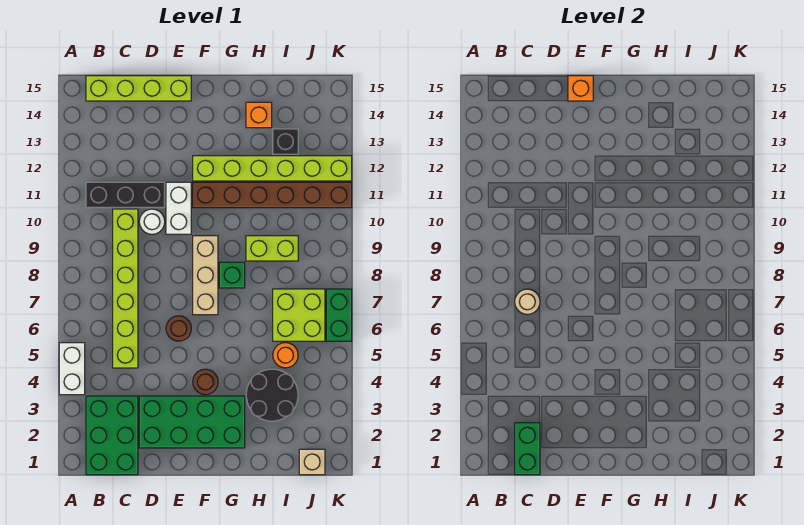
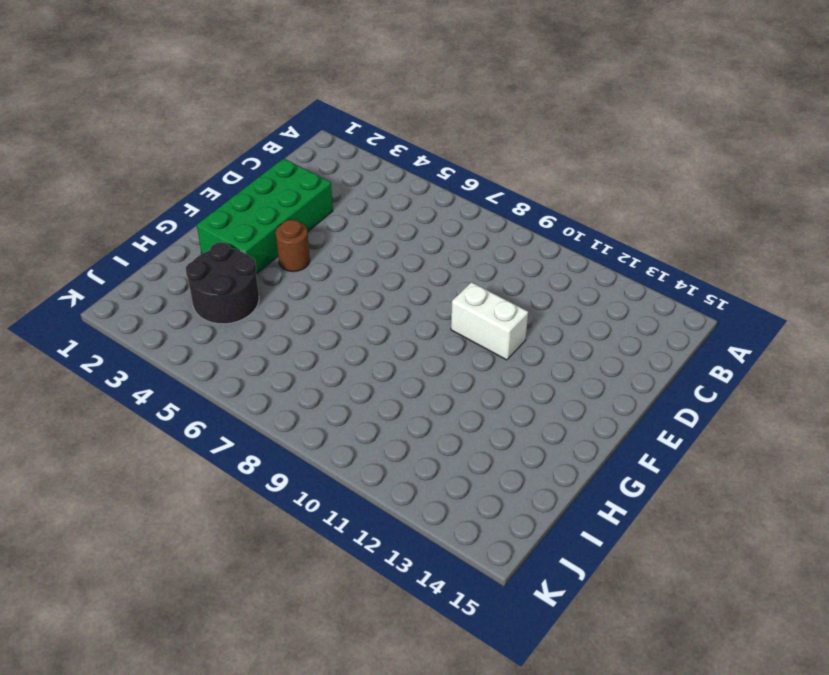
none -> white 1x2 brick [59,343,85,395]
none -> green 2x3 brick [86,396,138,475]
none -> black 1x3 brick [86,182,165,208]

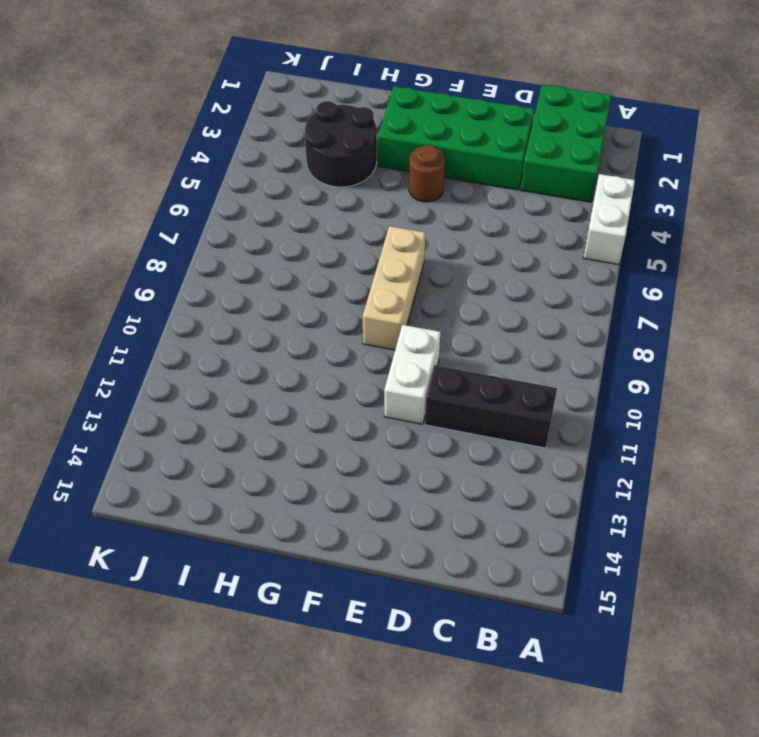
none -> lime 1x4 brick [86,76,191,101]
none -> lime 1x6 brick [113,209,138,368]
none -> white 1x1 round brick [139,209,165,234]

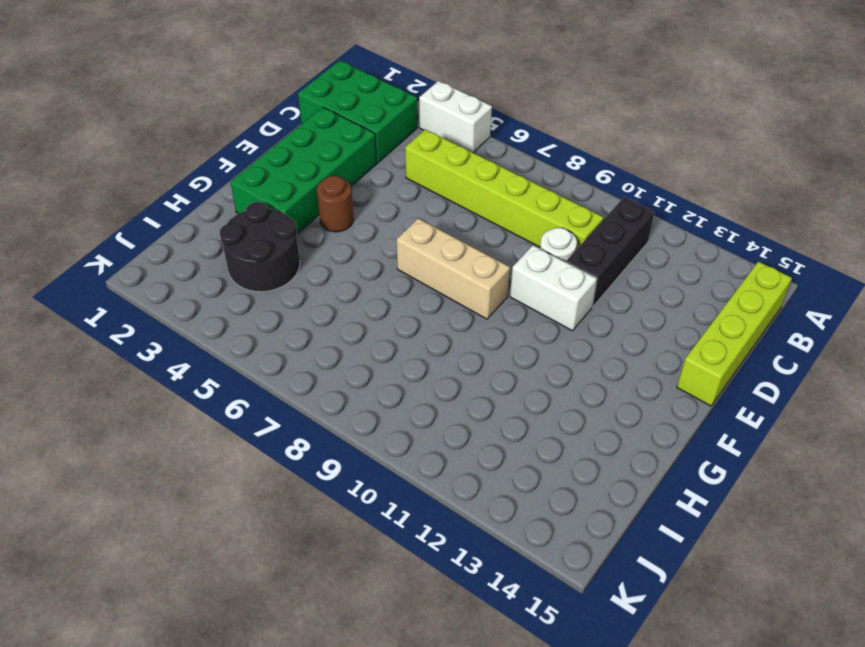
none -> brown 1x1 round brick [166,316,191,341]
none -> brown 1x6 brick [193,182,352,208]
none -> lime 1x6 brick [193,156,352,181]

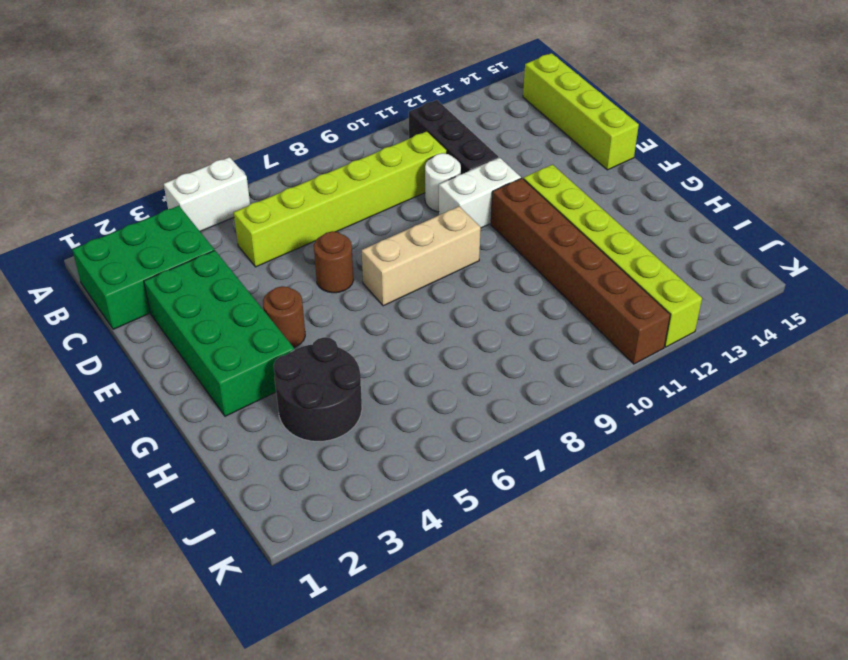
none -> green 1x1 brick [219,262,245,288]
none -> lime 1x2 brick [246,236,298,261]
none -> orange 1x1 brick [246,102,272,128]

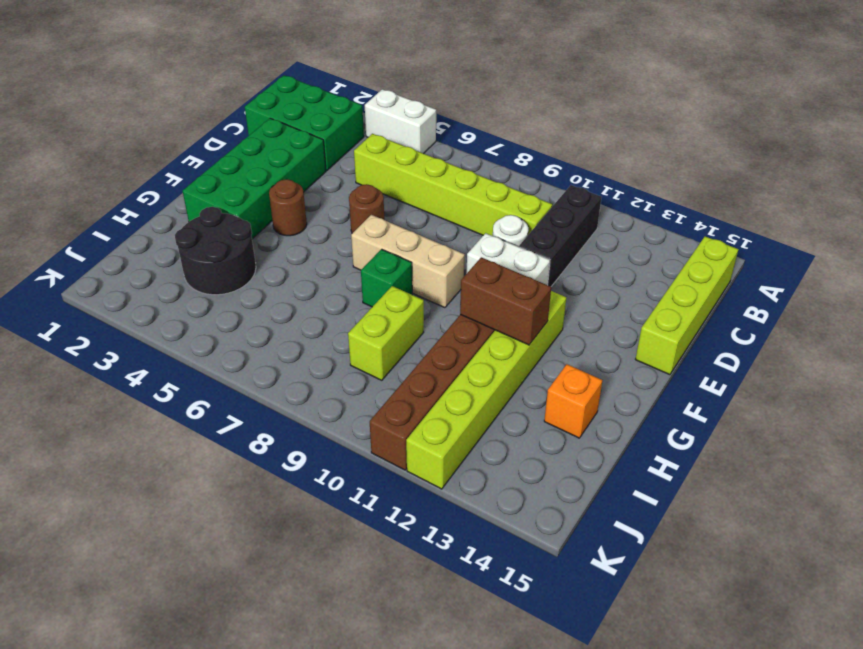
brown 1x2 brick [460,257,551,345] -> none
none -> orange 1x1 round brick [273,343,298,368]
none -> lime 2x2 brick [273,289,325,341]
none -> black 1x1 brick [273,129,298,154]

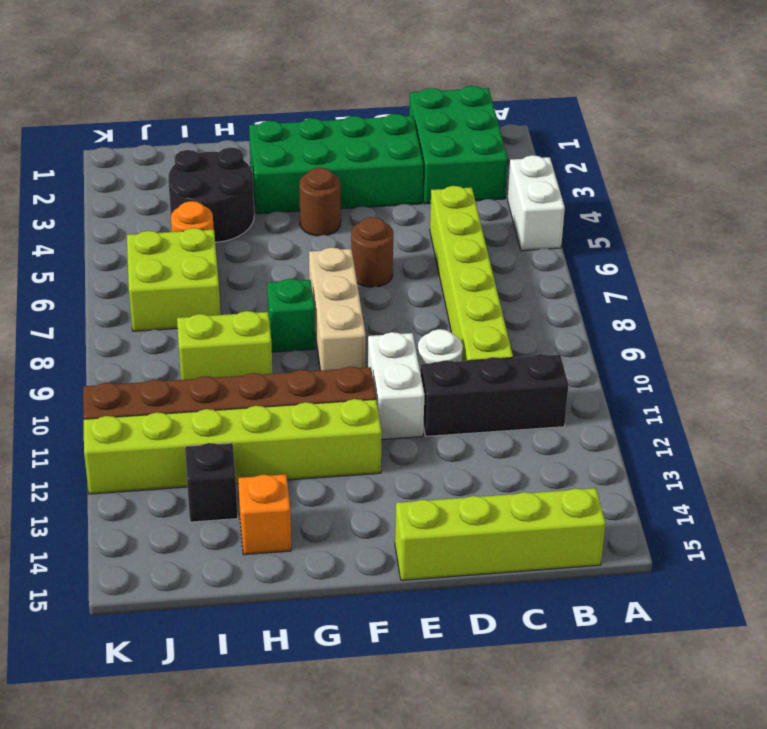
none -> tan 1x1 brick [299,449,325,475]
none -> green 1x2 brick [326,289,352,341]
none -> green 1x2 brick [515,423,540,475]

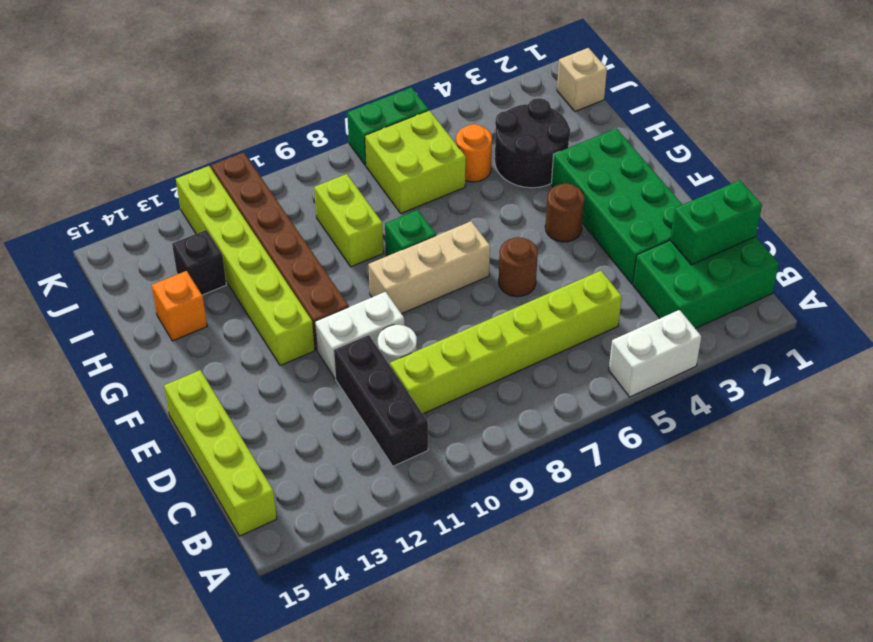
none -> tan 1x1 round brick [515,289,540,315]
none -> orange 1x1 brick [568,76,593,101]

